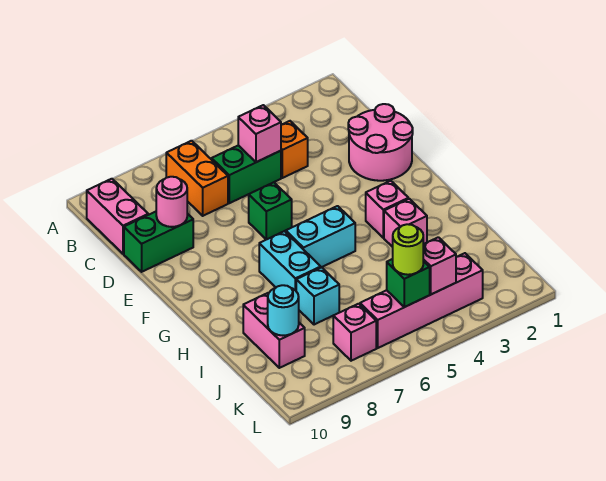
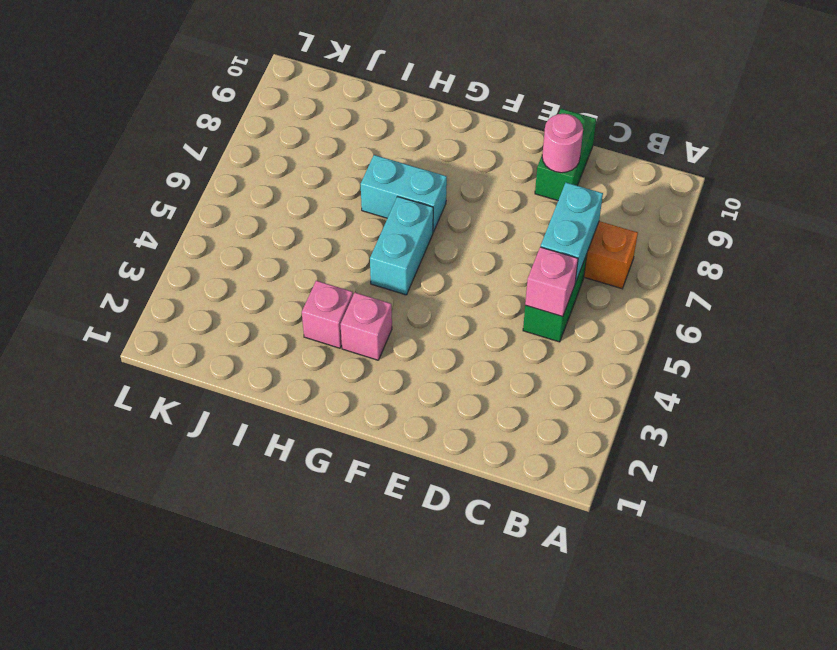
cyan 1x2 brick [541,183,603,283] -> none
none -> pink 1x2 brick [87,179,148,254]
none -> orange 1x1 brick [281,121,308,178]
none -> pink 2x2 round brick [348,104,413,181]

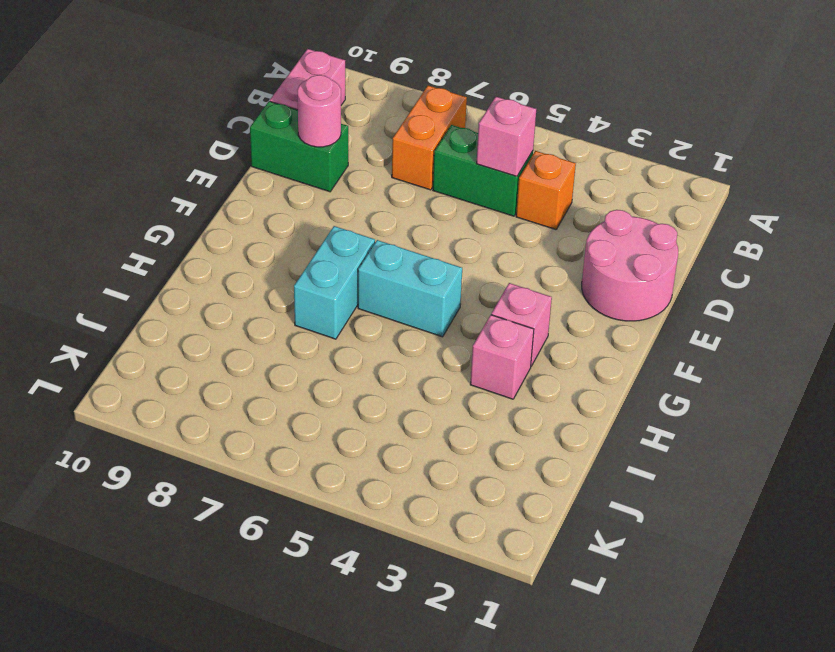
none -> green 1x1 brick [249,182,292,239]
none -> cyan 1x1 brick [296,267,339,325]
none -> pink 1x2 brick [243,293,305,368]

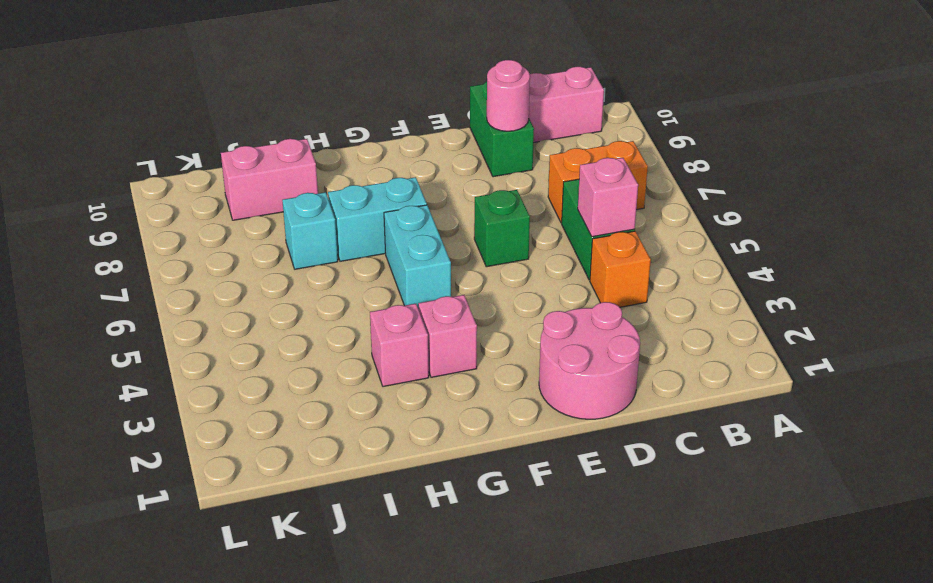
none -> pink 1x4 brick [360,253,483,348]
none -> pink 1x1 brick [333,304,376,361]
none -> cyan 1x1 round brick [268,285,299,336]

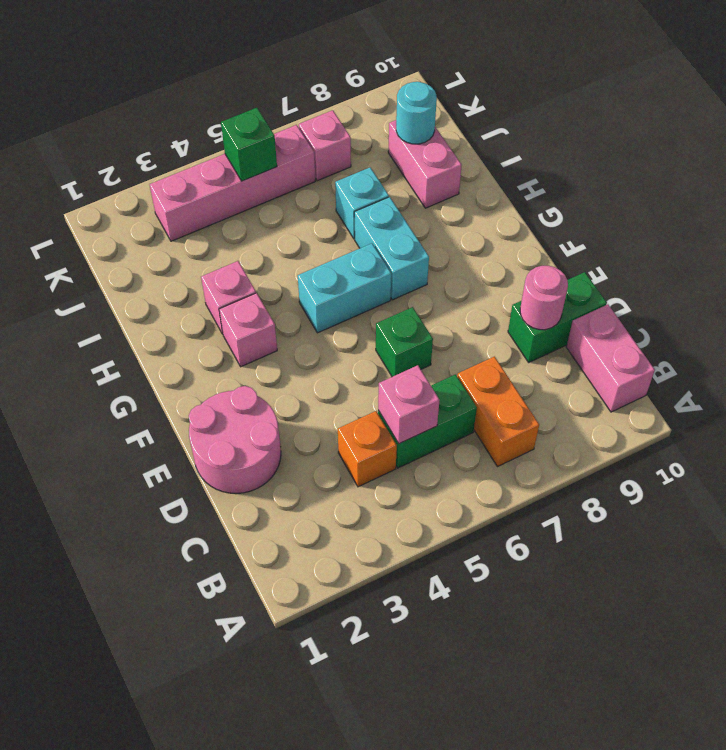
none -> pink 1x1 brick [423,237,456,294]
none -> lime 1x1 round brick [393,224,423,275]

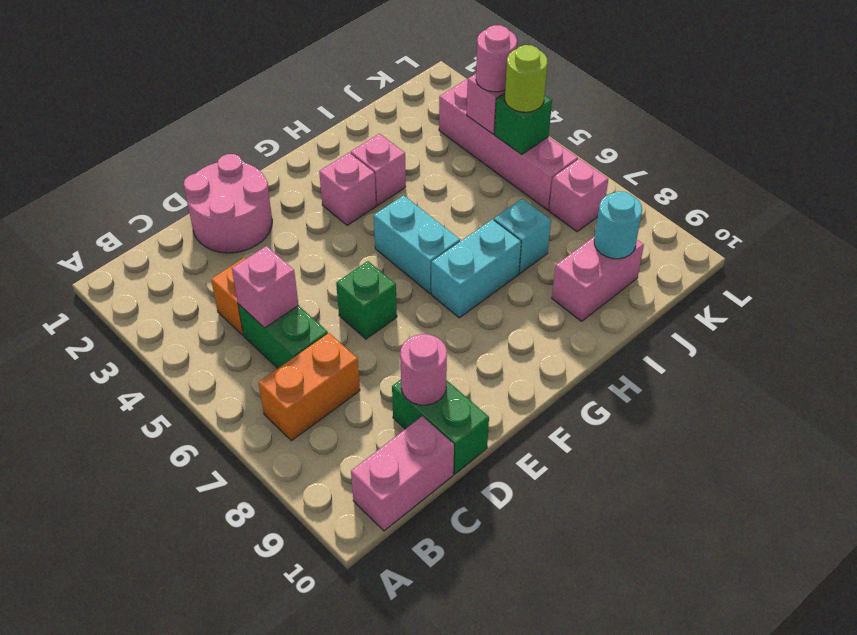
pink 1x1 round brick [476,25,517,92] -> none

